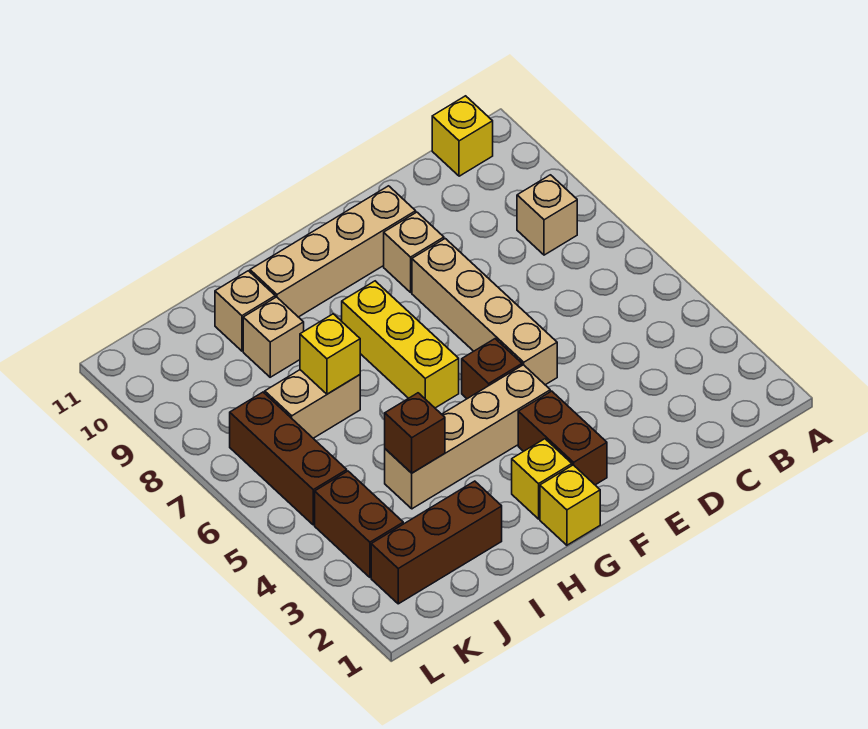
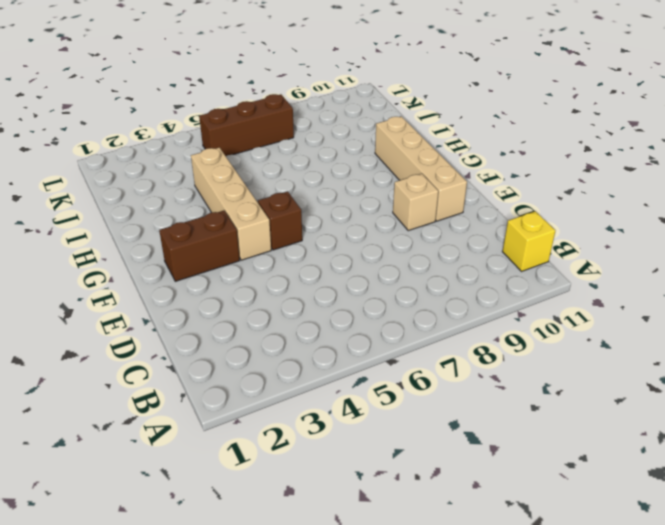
none -> tan 1x1 brick [517,175,577,255]
none -> tan 1x4 brick [412,239,557,385]
none -> yellow 1x1 brick [540,465,600,545]

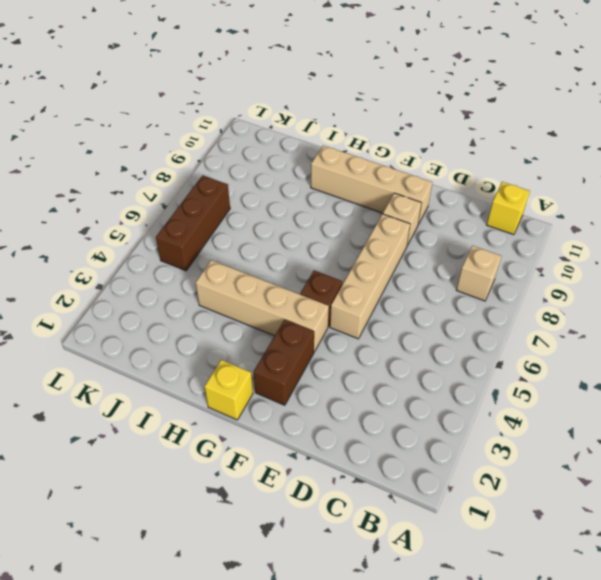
none -> yellow 1x1 brick [512,439,572,519]
none -> yellow 1x3 brick [342,281,459,408]
none -> brown 1x3 brick [371,481,502,604]

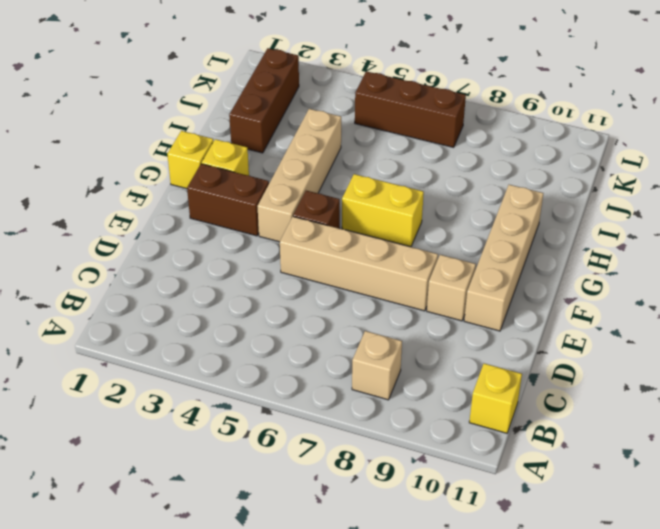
yellow 1x2 brick [342,174,424,247] -> yellow 1x3 brick [342,281,459,408]
none -> tan 1x2 brick [265,370,360,438]
none -> tan 1x1 brick [243,297,304,377]
none -> tan 1x1 brick [215,271,275,351]

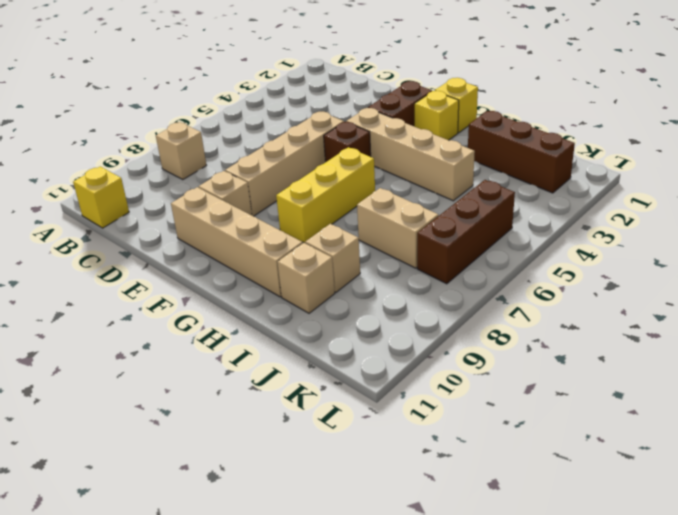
none -> brown 1x2 brick [315,471,403,577]
none -> brown 1x1 brick [385,393,445,473]
none -> yellow 1x1 brick [300,314,360,394]

